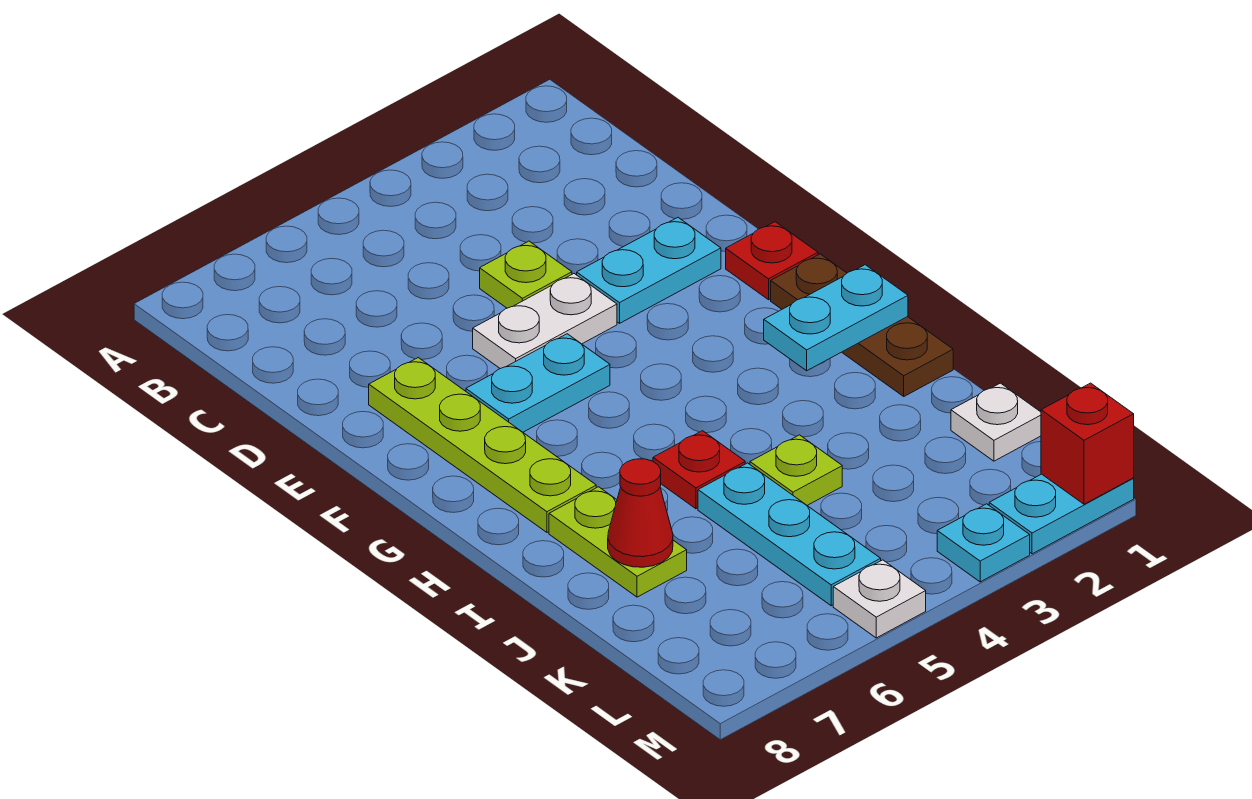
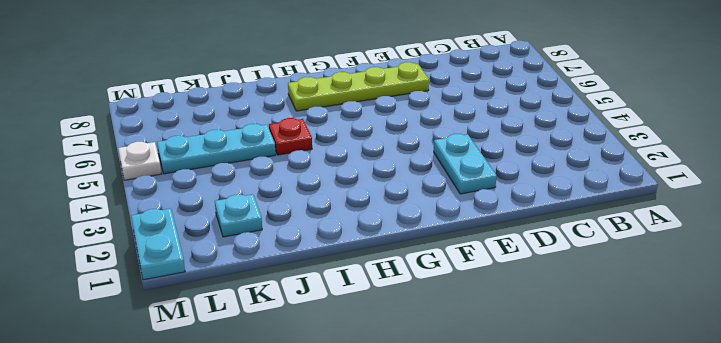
cyan 1x1 plate [215,194,262,237] -> cyan 1x1 plate moved to [937,504,1030,582]
none -> lime 1x1 plate [480,241,572,308]
none -> white 1x2 plate [473,274,617,369]
none -> red 1x1 plate [726,222,818,300]

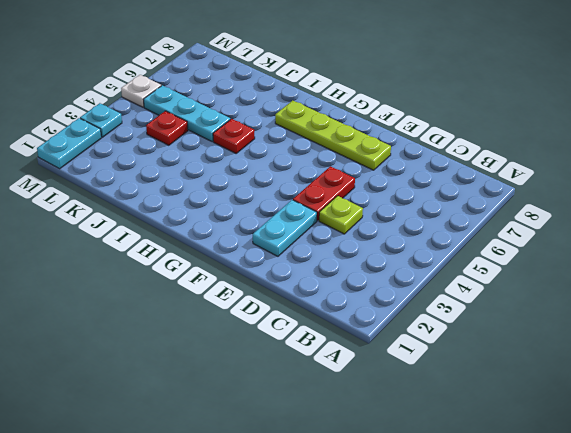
red 1x2 plate [293,166,355,221] -> white 1x2 plate [473,274,617,369]
red 1x1 plate [146,111,188,145] -> red 1x1 plate moved to [726,222,818,300]
none -> cyan 1x2 plate [466,334,610,432]
none -> brown 1x3 plate [771,254,953,396]
none -> lime 1x2 plate [549,487,687,597]

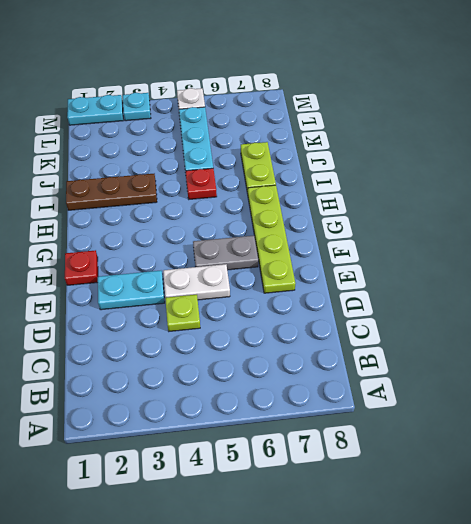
grey 1x2 plate [193,236,258,270] -> cyan 1x2 plate [466,334,610,432]
brown 1x3 plate [66,174,157,210] -> brown 1x3 plate turned to [771,254,953,396]
none -> lime 1x1 plate [750,435,842,505]
none -> white 1x1 plate [951,383,1041,461]
none -> cyan 1x2 plate [764,265,908,371]

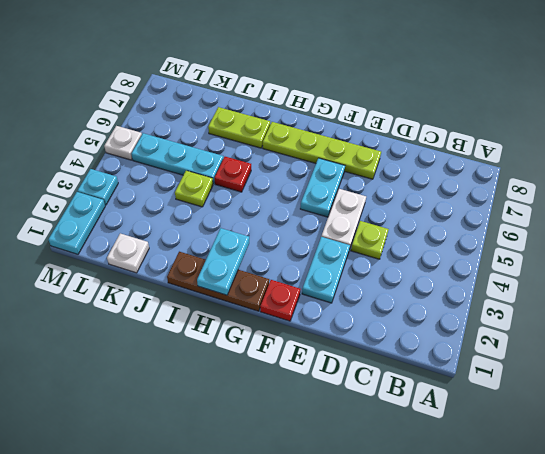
none -> red 1x1 cone [608,459,673,567]
none -> red 1x1 brick [1041,383,1134,504]

